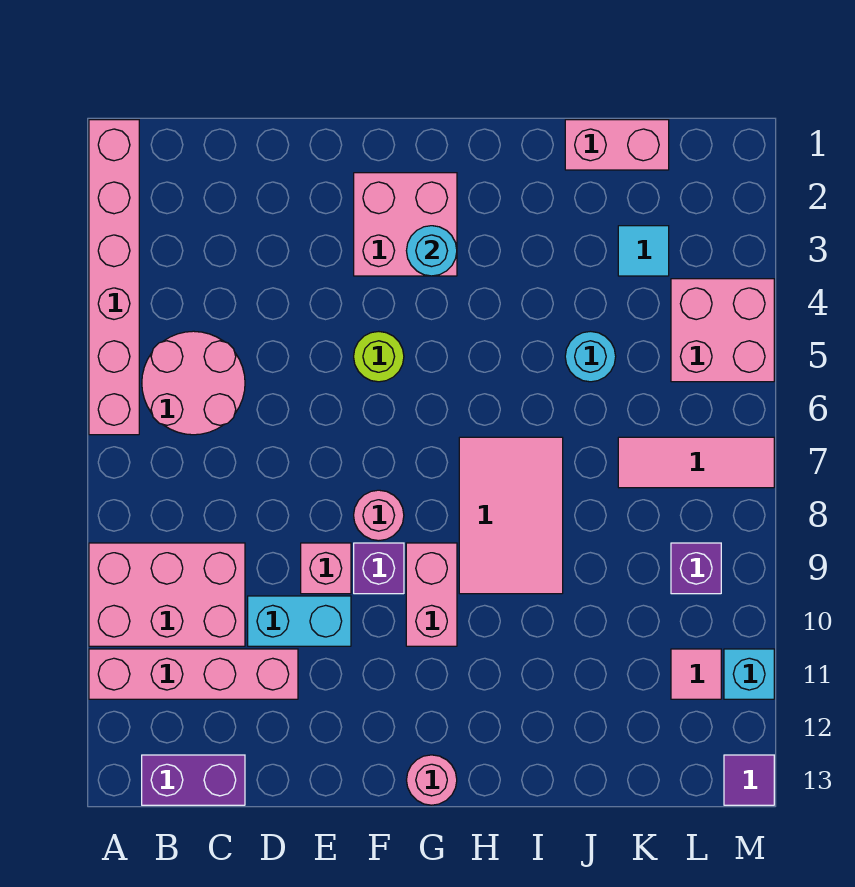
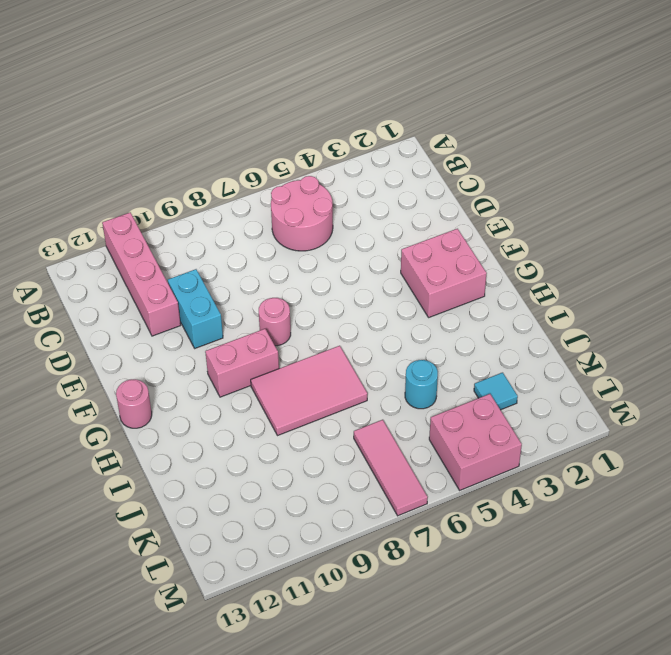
none -> pink 1x6 brick [89,120,139,435]
none -> pink 2x3 brick [89,543,245,646]
none -> purple 1x2 brick [142,755,245,805]

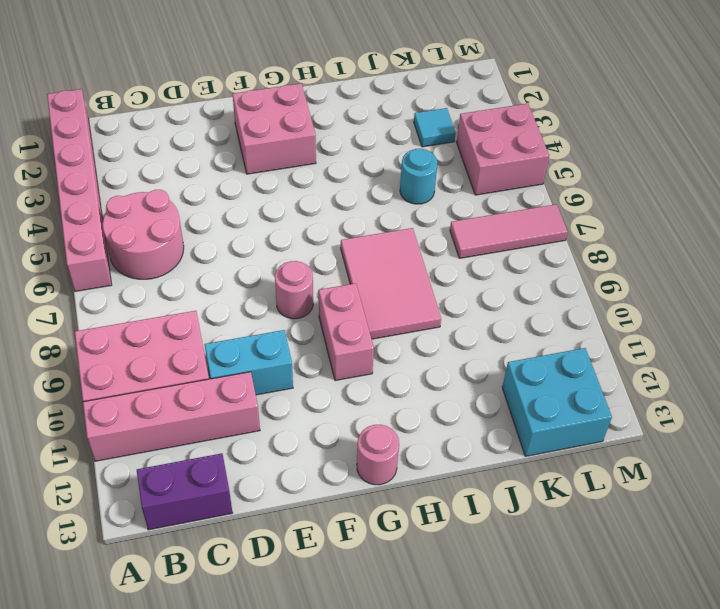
cyan 2x2 brick [502,348,612,456] -> none
none -> pink 1x1 brick [301,543,351,594]
none -> lime 1x1 round brick [354,331,404,382]
none -> purple 1x1 brick [354,543,404,594]

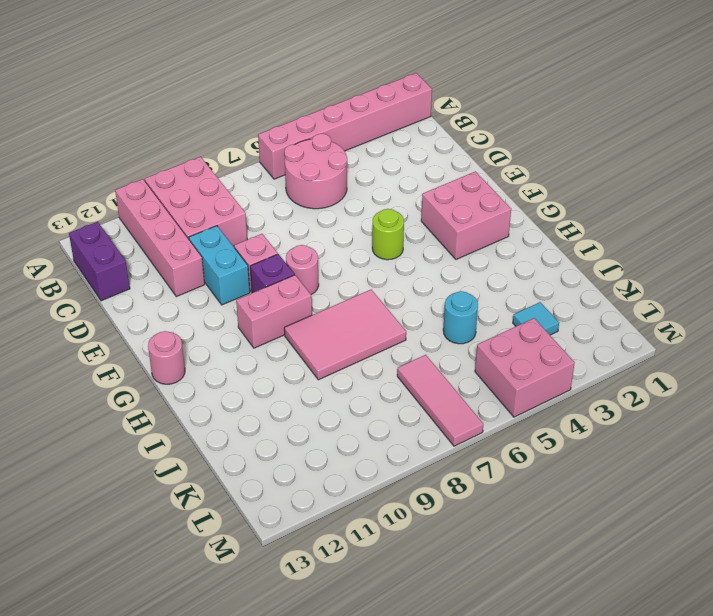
none -> pink 1x2 brick [565,120,669,170]
none -> purple 1x1 brick [671,543,721,594]
none -> pink 1x1 tile [671,649,721,699]

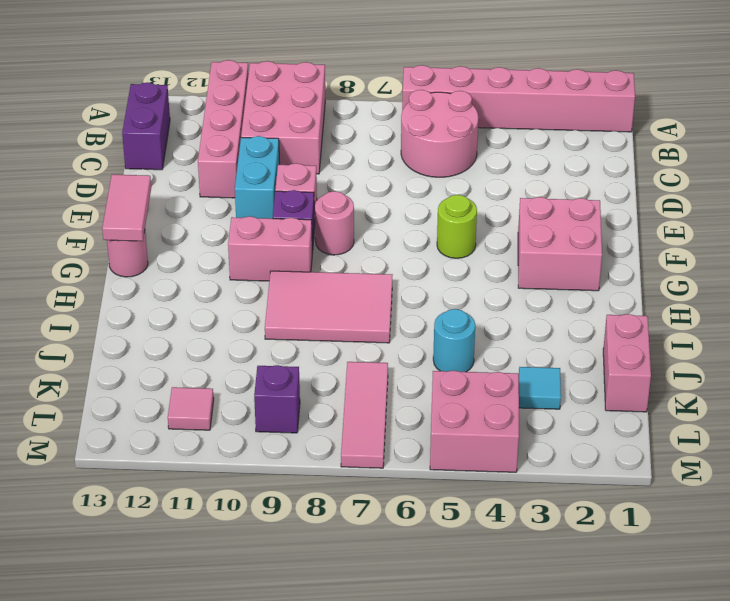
pink 1x2 tile [102,174,151,241] -> none
none -> cyan 1x1 brick [724,649,774,699]
none -> purple 1x1 tile [724,755,774,805]
none -> cyan 1x1 round brick [406,226,457,276]

